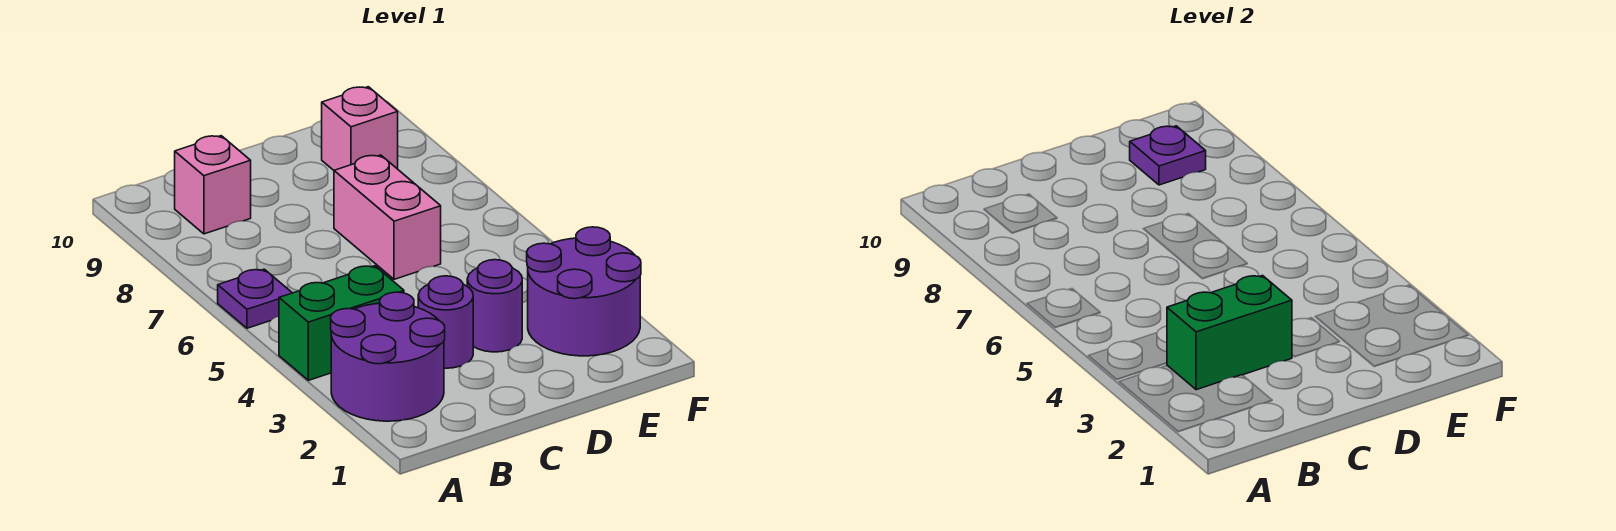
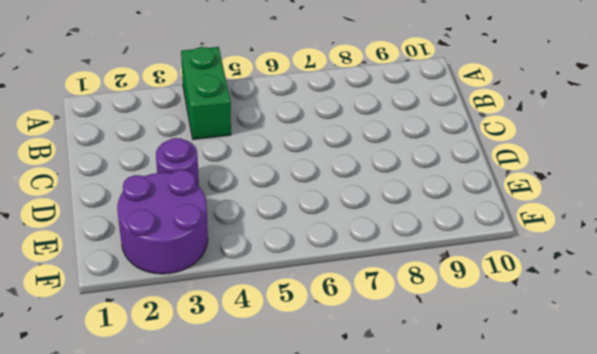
none -> purple 2x2 round brick [331,292,445,421]
none -> purple 1x1 plate [218,269,292,328]

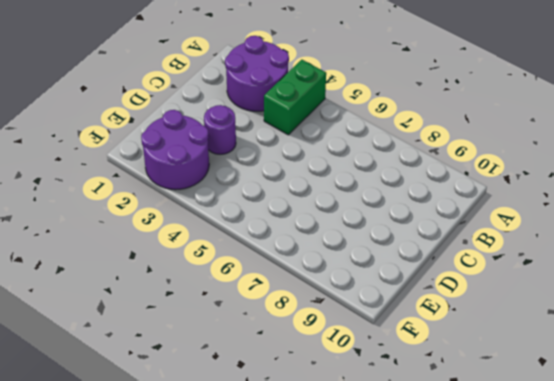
none -> purple 1x1 plate [218,269,292,328]
none -> pink 1x1 brick [175,136,251,234]

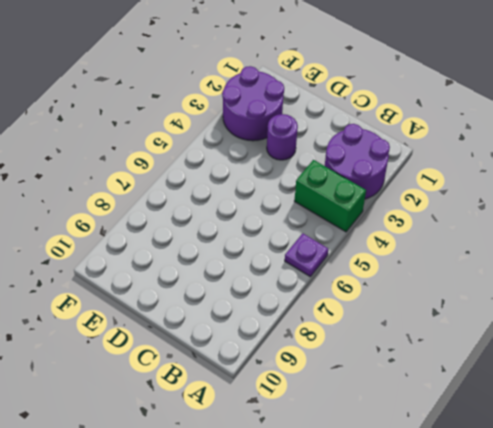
none -> pink 1x1 brick [175,136,251,234]
none -> purple 1x1 round brick [418,276,473,368]

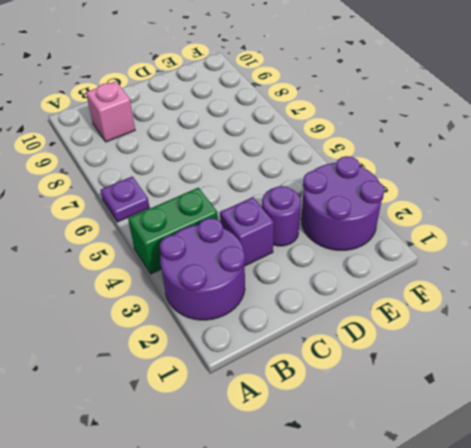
purple 1x1 brick [220,197,274,266] -> purple 1x1 round brick [418,276,473,368]
none -> pink 1x2 brick [334,155,441,279]
none -> pink 1x1 brick [322,87,398,170]

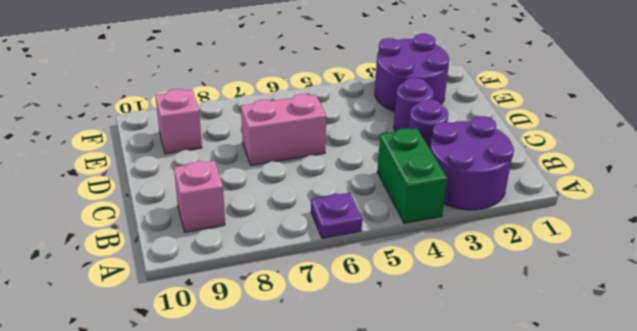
none -> green 1x2 brick [1167,276,1292,390]
none -> purple 1x1 plate [1130,126,1206,185]

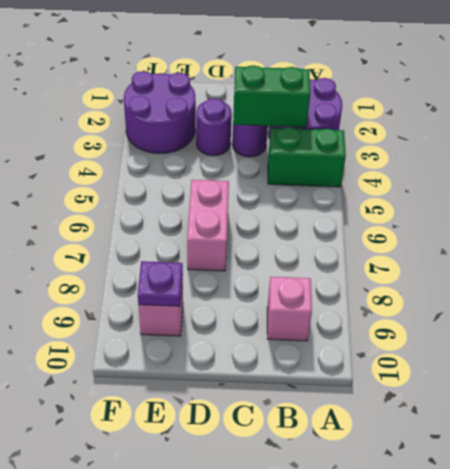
none -> purple 1x1 plate [218,269,292,328]

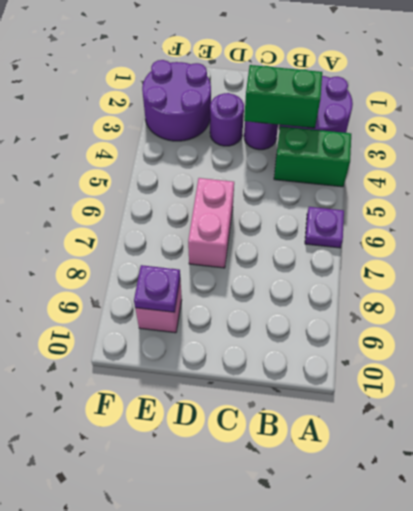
none -> pink 1x1 brick [175,136,251,234]

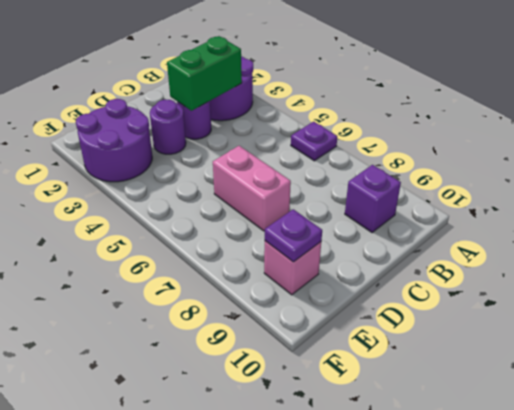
purple 1x1 brick [345,165,401,233] -> pink 1x1 brick [175,136,251,234]
none -> green 1x2 brick [279,266,404,380]

